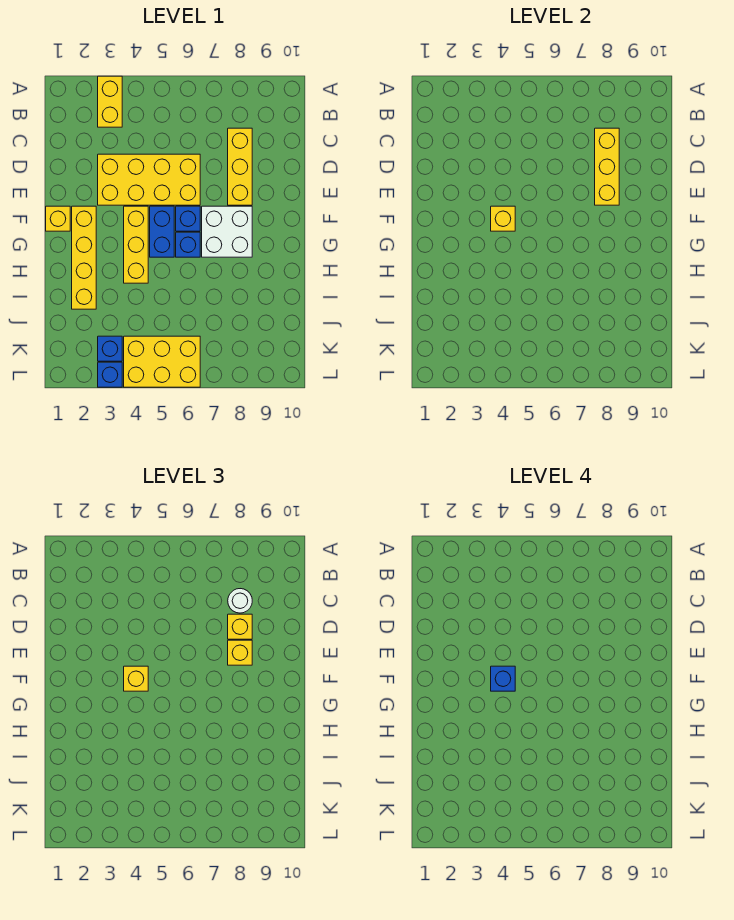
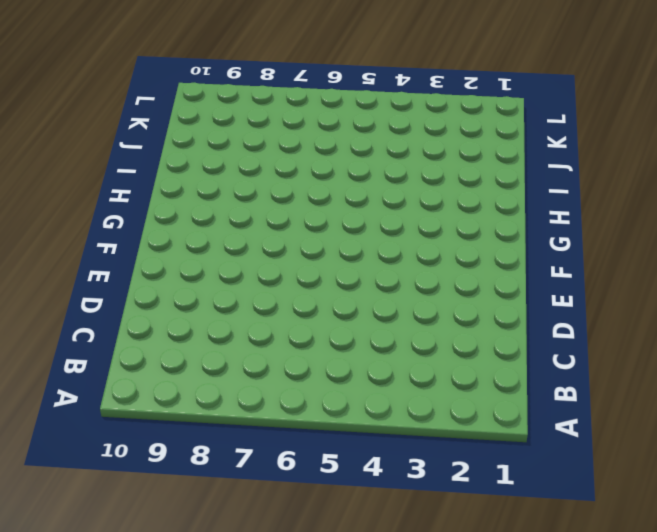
none -> yellow 1x2 brick [98,76,122,127]
none -> yellow 1x3 brick [228,128,252,205]
none -> yellow 2x4 brick [98,154,200,205]

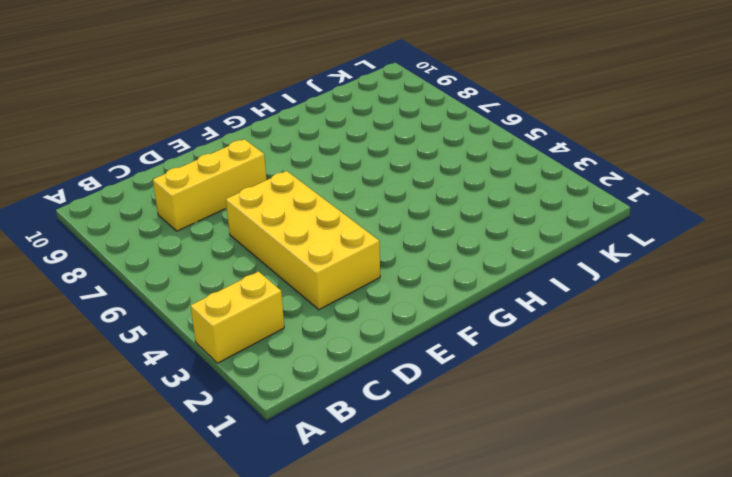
none -> yellow 1x1 brick [46,206,70,231]
none -> yellow 1x4 brick [72,206,96,309]
none -> yellow 1x3 brick [124,206,148,283]

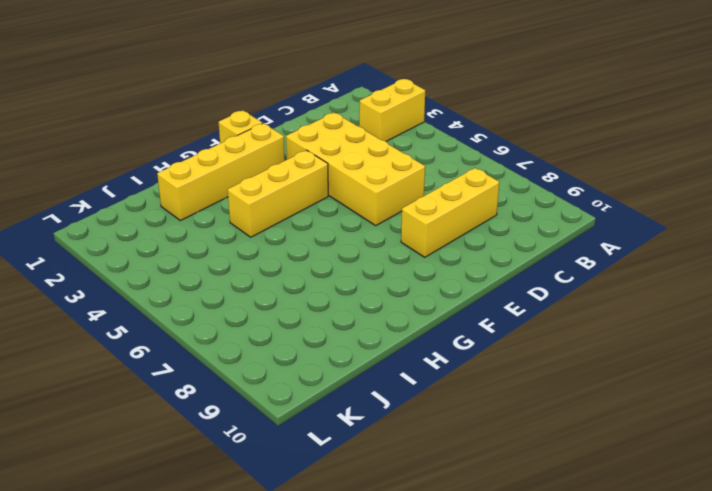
none -> blue 1x2 brick [150,206,174,257]
none -> blue 1x1 brick [176,206,200,231]
none -> white 2x2 brick [202,206,252,257]

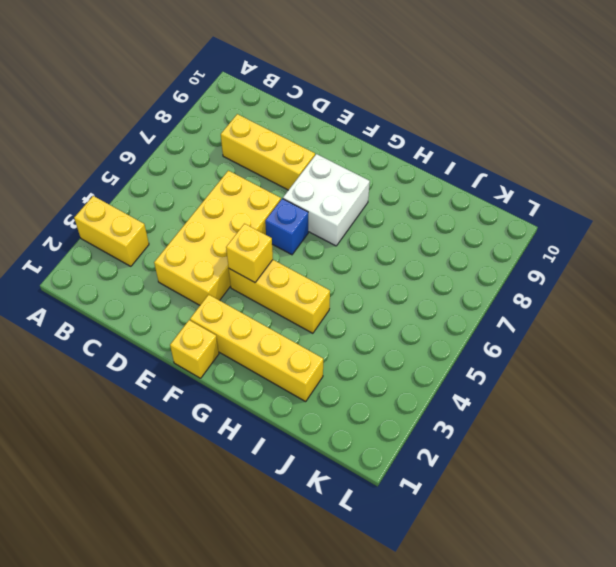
none -> blue 1x2 brick [150,206,174,257]
none -> blue 1x1 brick [176,232,200,257]
none -> blue 1x1 brick [98,336,122,361]

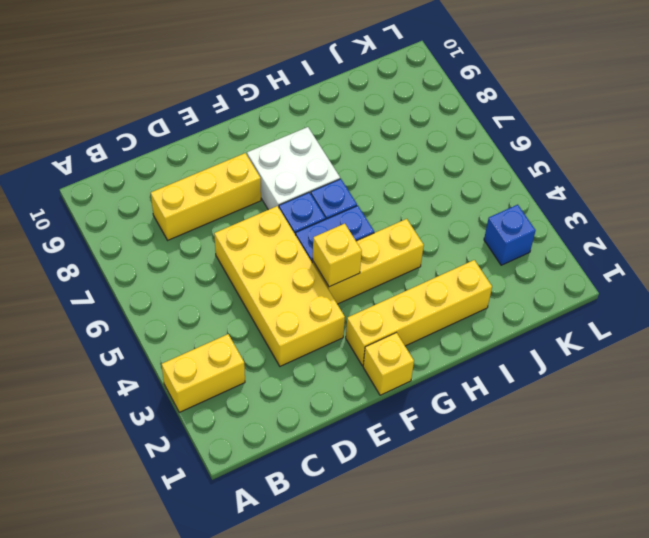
none -> yellow 2x3 brick [124,336,200,387]
none -> blue 1x1 brick [98,362,122,387]
none -> yellow 1x3 brick [595,128,619,205]

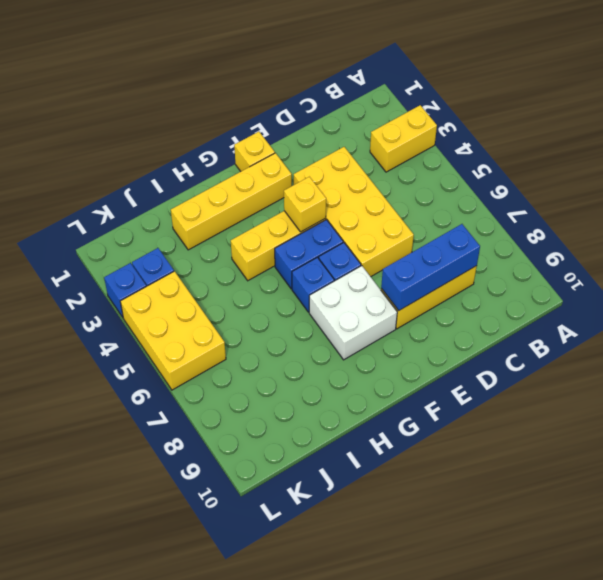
blue 1x3 brick [381,224,480,311] -> yellow 1x3 brick [595,128,619,205]
none -> white 1x1 round brick [228,589,252,613]
none -> yellow 1x1 brick [228,614,252,639]
none -> yellow 1x1 brick [228,640,252,665]

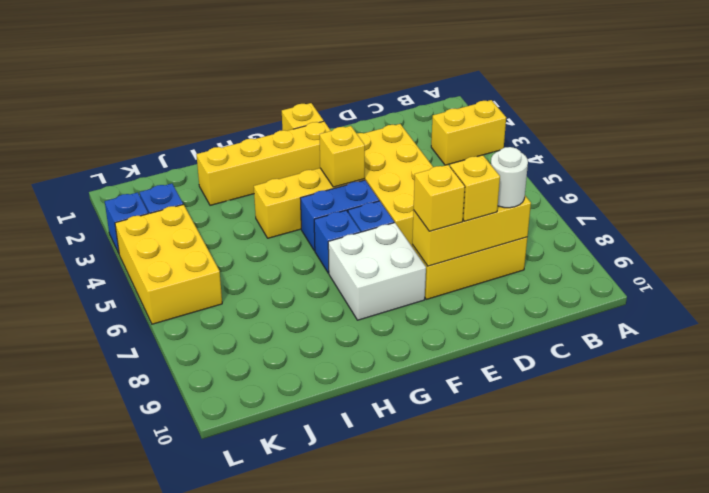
none -> yellow 1x1 brick [124,666,148,691]
none -> blue 1x1 brick [491,666,515,691]

